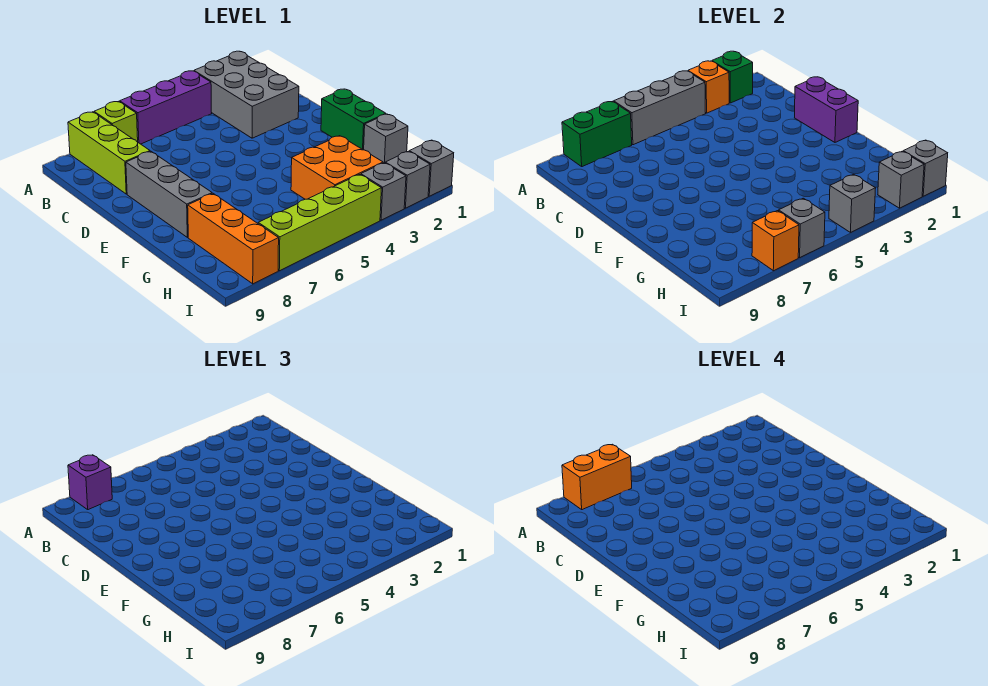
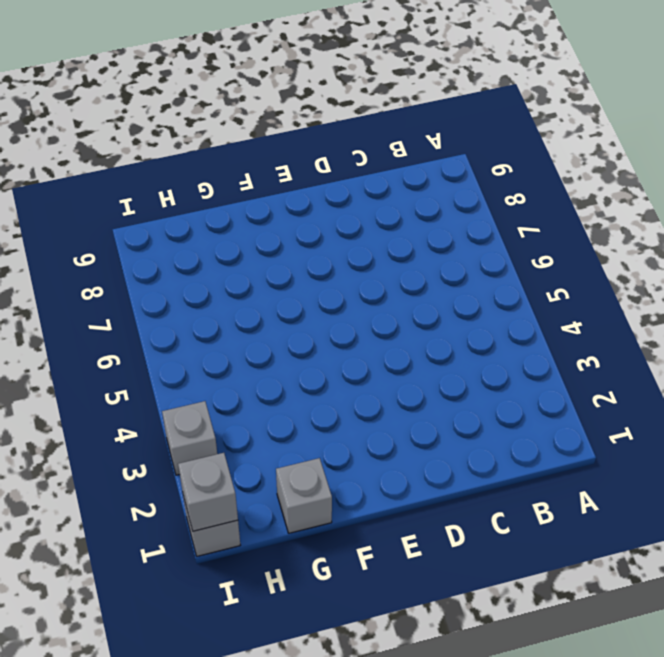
none -> grey 2x3 brick [194,51,299,138]
none -> purple 1x3 brick [120,71,212,144]
none -> lime 1x1 brick [94,101,138,142]

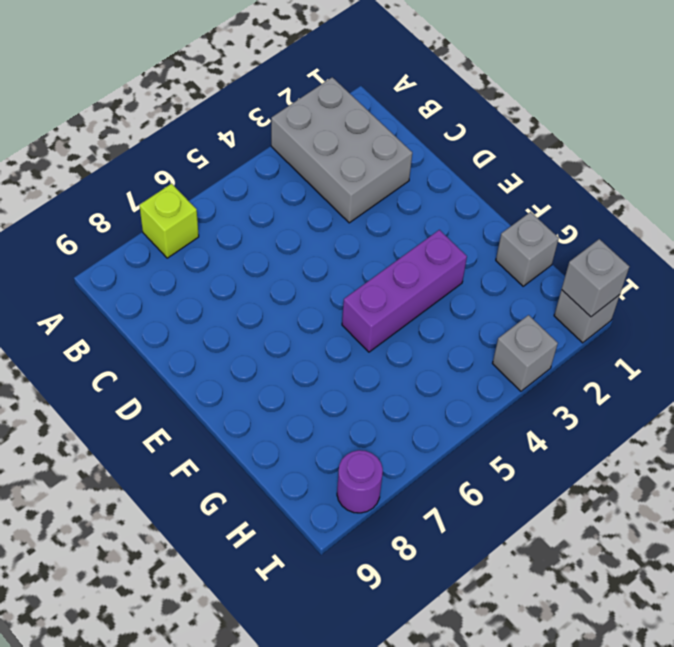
purple 1x3 brick [342,230,467,352] -> purple 1x3 brick moved to [120,71,212,144]
purple 1x1 round brick [337,450,383,513] -> orange 1x3 brick [188,193,279,284]
none -> lime 1x3 brick [68,112,150,194]
none -> grey 1x3 brick [126,151,212,237]
none -> green 1x2 brick [321,89,386,150]

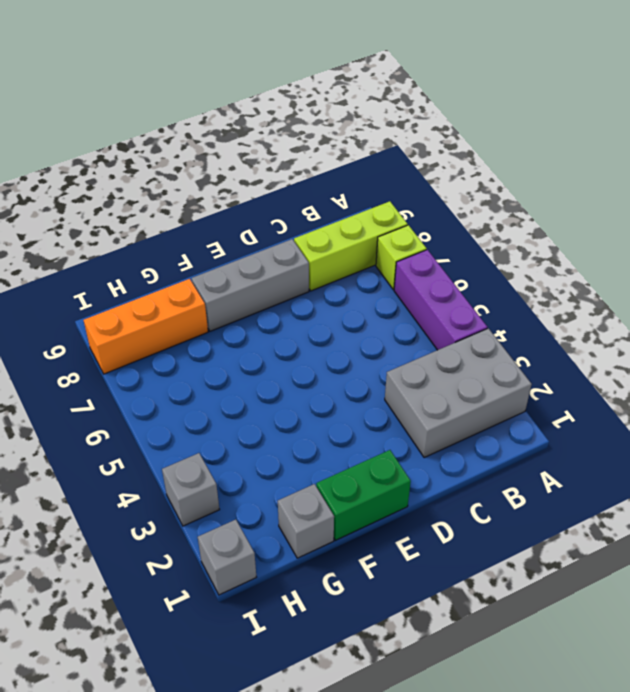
none -> orange 2x2 brick [291,136,383,199]
none -> grey 1x1 brick [385,151,430,208]
none -> lime 1x4 brick [258,174,382,271]

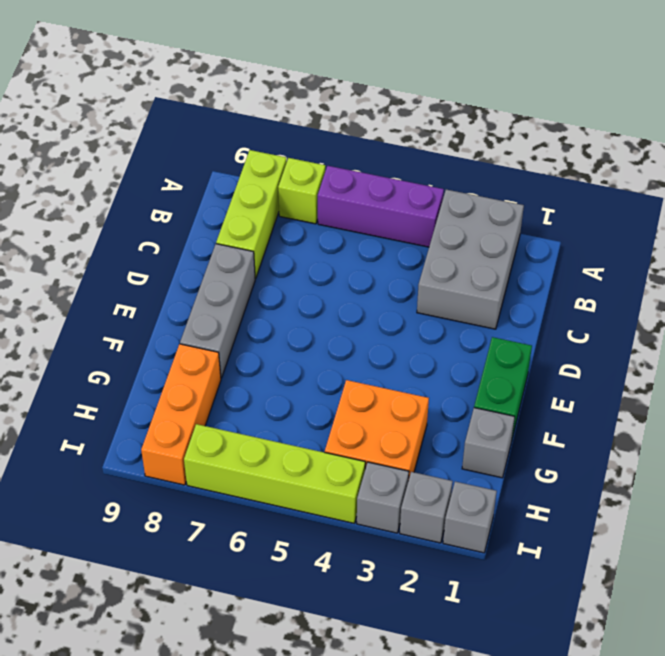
none -> green 1x1 brick [712,51,753,103]
none -> orange 1x1 brick [688,61,729,113]
none -> grey 1x3 brick [614,71,706,145]

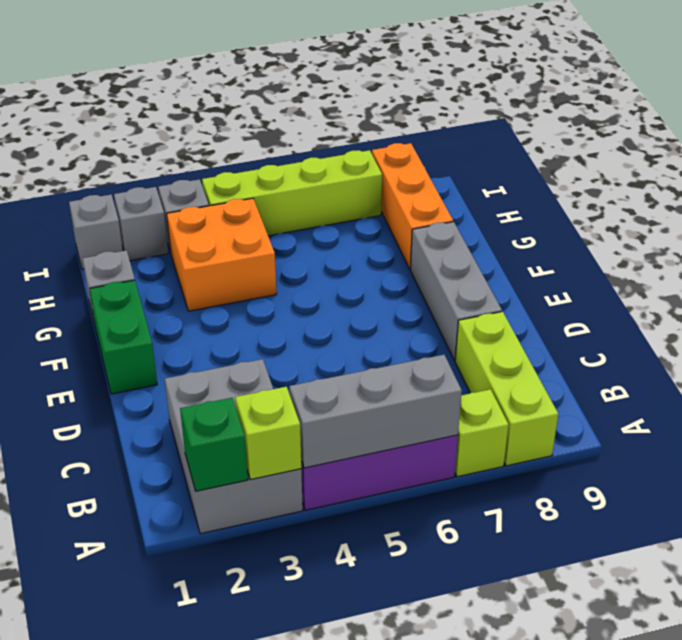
lime 1x1 brick [235,387,301,480] -> orange 1x1 brick [688,61,729,113]
none -> green 1x2 brick [562,101,632,167]
none -> purple 1x2 brick [795,77,858,142]
none -> grey 1x1 brick [903,140,948,196]

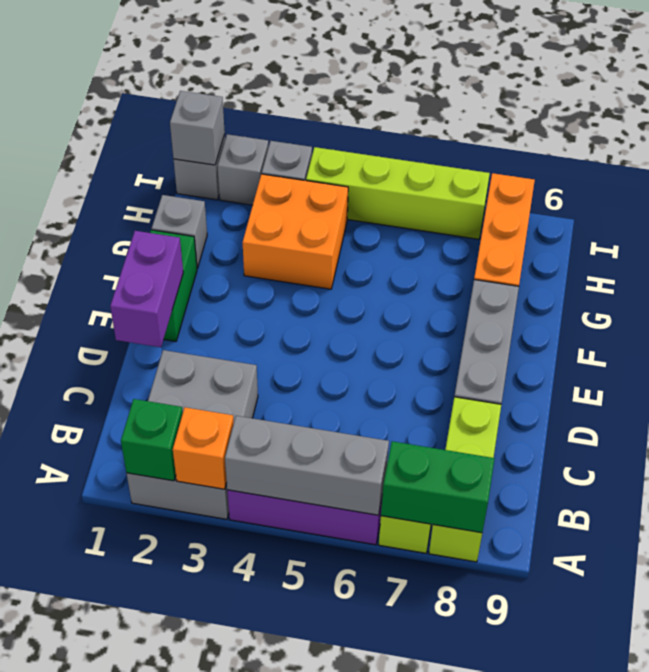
none -> grey 1x1 brick [878,151,924,208]
none -> grey 1x1 brick [829,174,876,232]
none -> grey 1x1 brick [779,198,825,258]

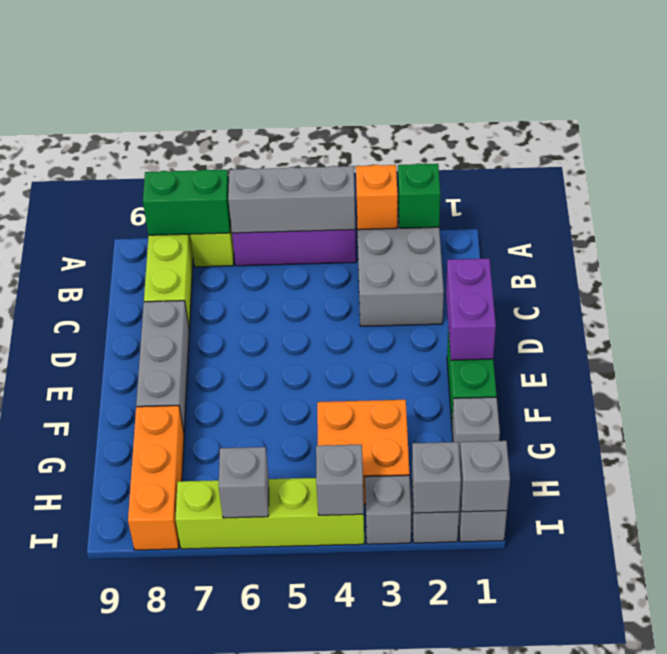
none -> orange 1x1 brick [752,211,799,271]
none -> purple 1x1 brick [68,455,112,510]
none -> orange 1x2 brick [562,444,632,510]

